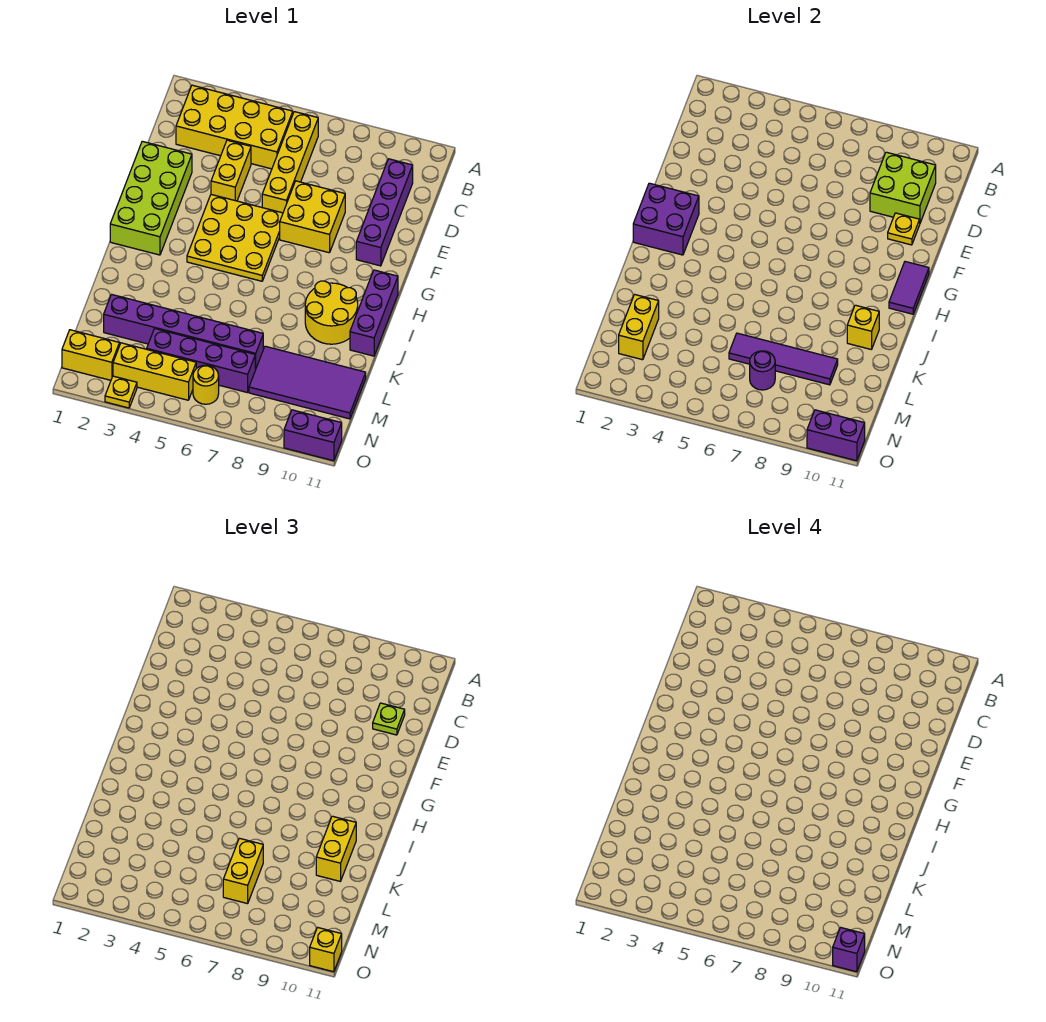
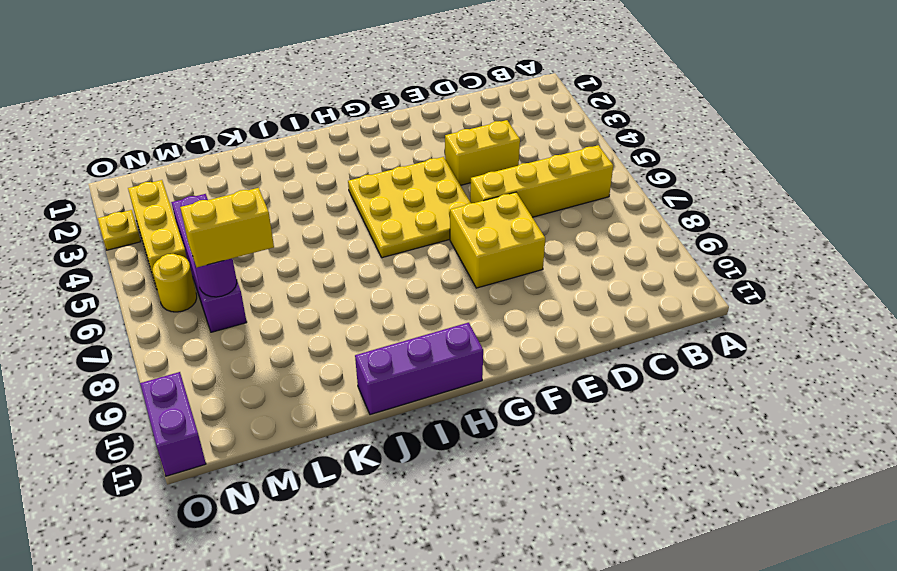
none -> yellow 2x4 brick [176,85,293,169]
none -> purple 1x4 brick [356,159,413,266]
none -> lime 2x4 brick [110,141,192,255]
none -> yellow 2x2 round brick [305,281,358,344]

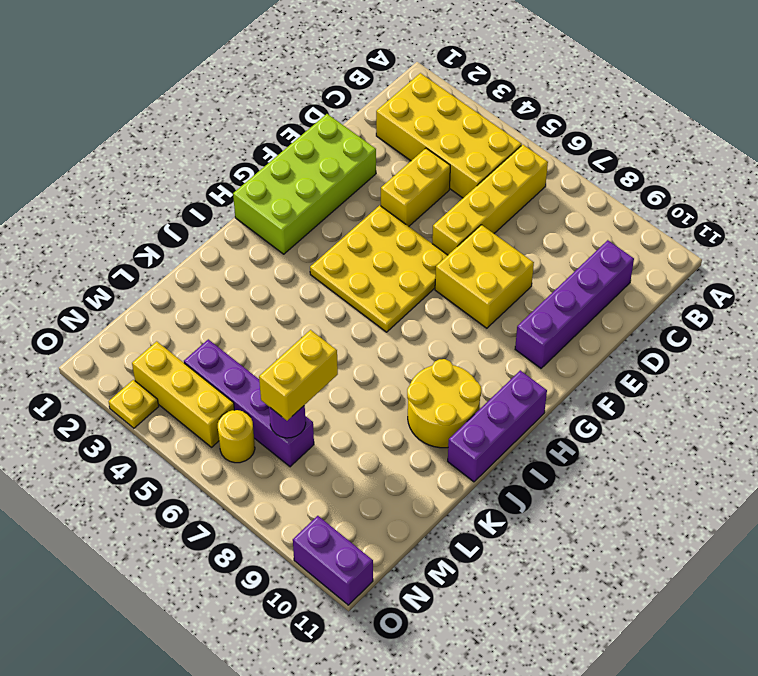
none -> purple 1x6 brick [104,294,263,370]
none -> purple 2x4 tile [249,346,366,419]
none -> yellow 1x2 brick [62,330,120,380]
none -> lime 2x2 brick [870,152,936,223]

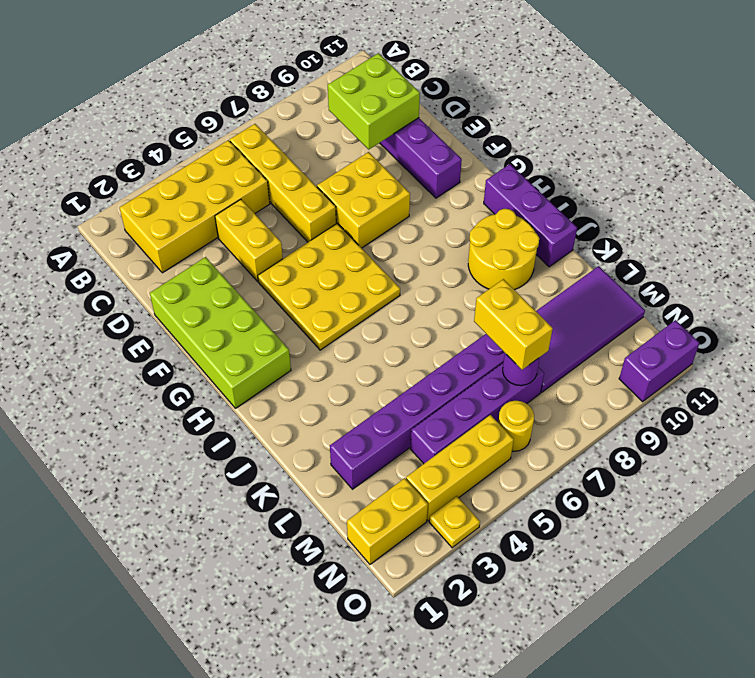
none -> yellow 1x1 plate [888,213,920,245]
none -> purple 2x2 brick [633,183,699,255]
none -> purple 1x2 tile [889,262,929,314]
none -> yellow 1x1 brick [847,305,879,350]

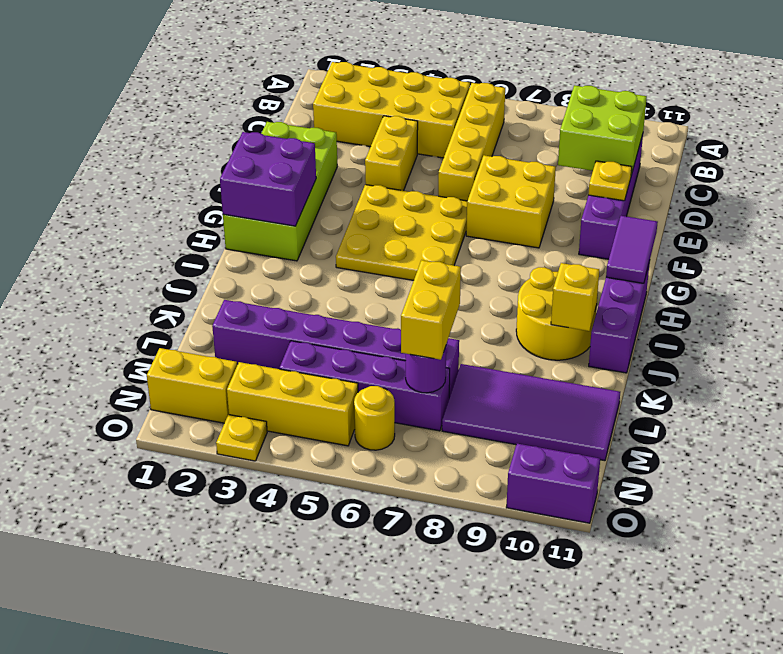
none -> yellow 1x2 brick [619,294,659,360]
none -> purple 1x4 tile [729,333,838,385]
none -> purple 1x2 brick [807,410,865,461]
none -> lime 1x1 plate [373,703,405,735]

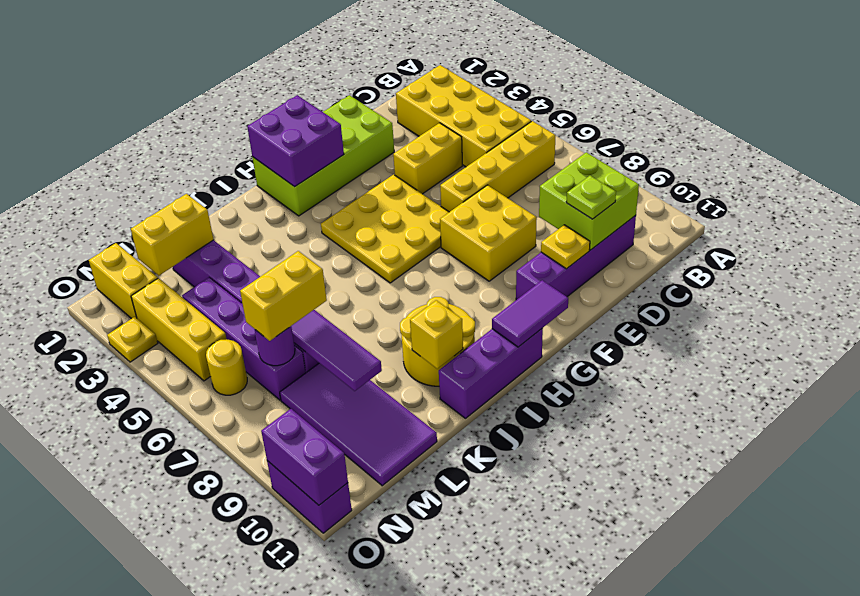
none -> yellow 1x2 brick [316,816,356,881]
none -> yellow 1x1 brick [310,927,342,972]
none -> purple 1x1 brick [833,927,865,972]

